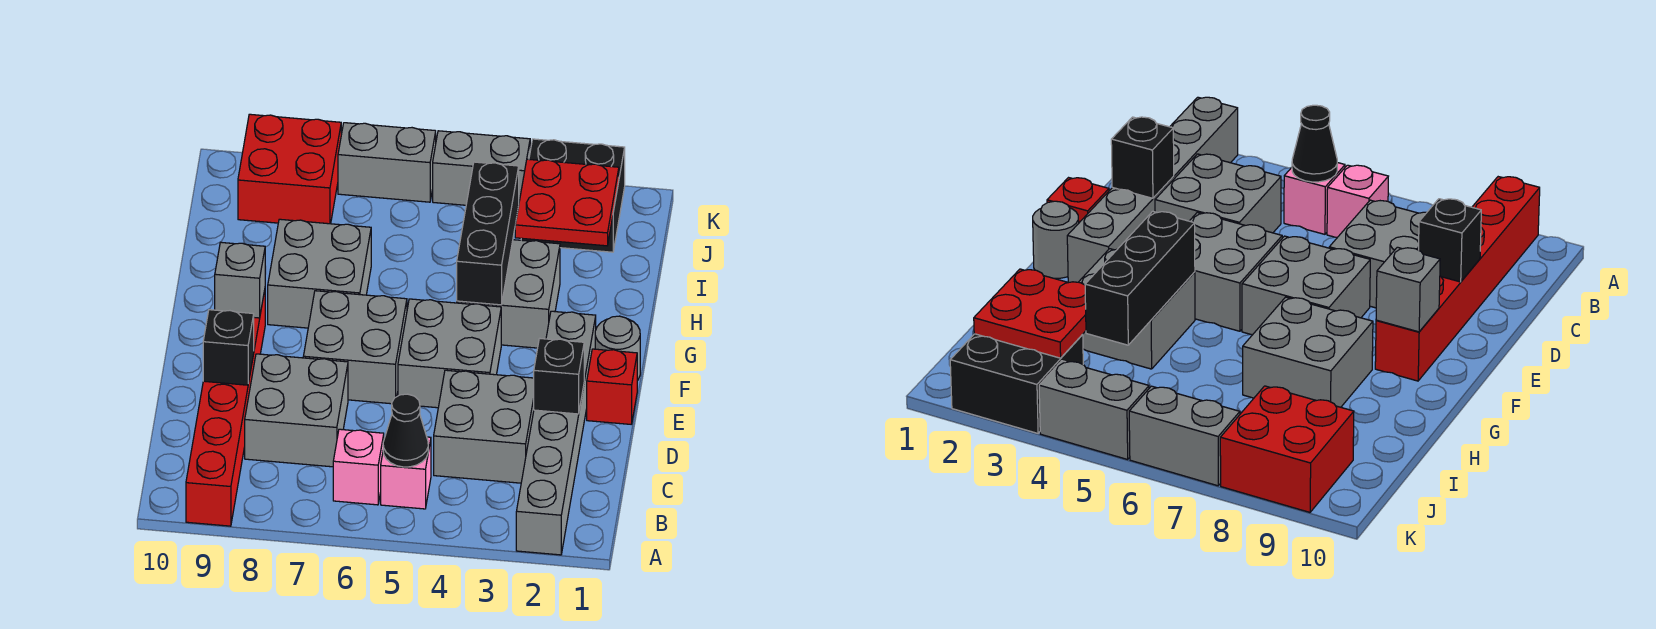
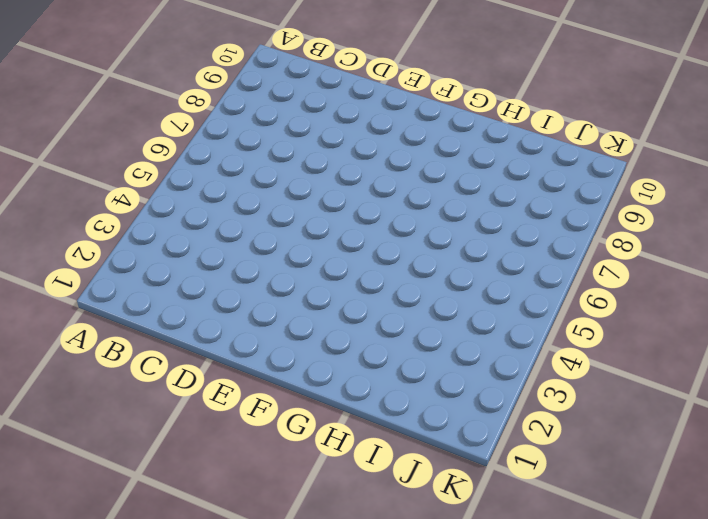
none -> grey 1x6 brick [516,311,596,555]
none -> red 1x6 brick [186,290,265,526]
none -> pink 1x1 brick [381,437,431,509]

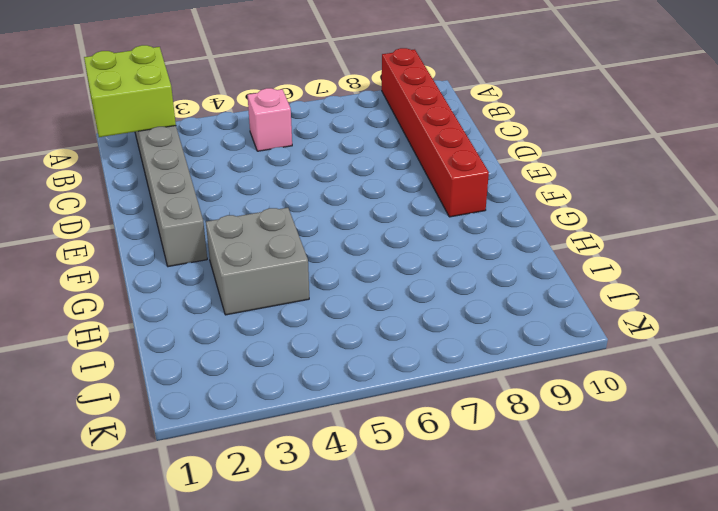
lime 2x2 brick [84,45,176,137] -> none
none -> pink 1x1 brick [333,429,384,505]
none -> grey 2x2 brick [434,370,534,483]
none -> grey 2x2 brick [245,354,348,467]

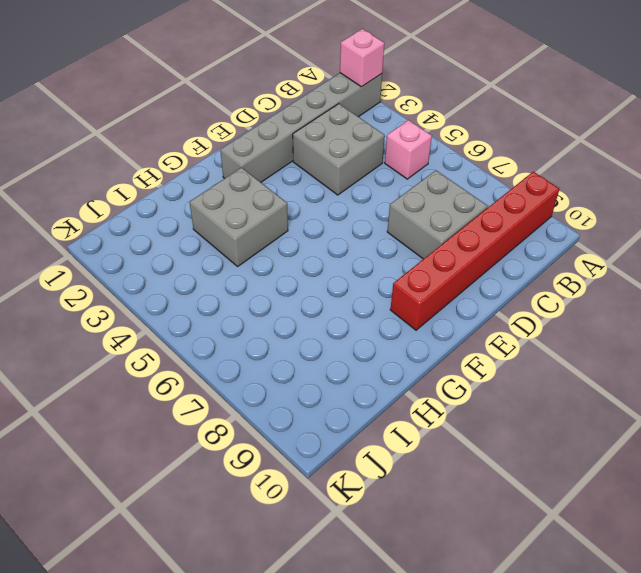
pink 1x1 brick [340,29,384,87] -> pink 1x1 brick moved to [333,429,384,505]
none -> red 1x1 brick [587,349,637,424]
none -> grey 2x2 brick [398,299,501,408]
none -> grey 2x2 brick [303,291,407,404]

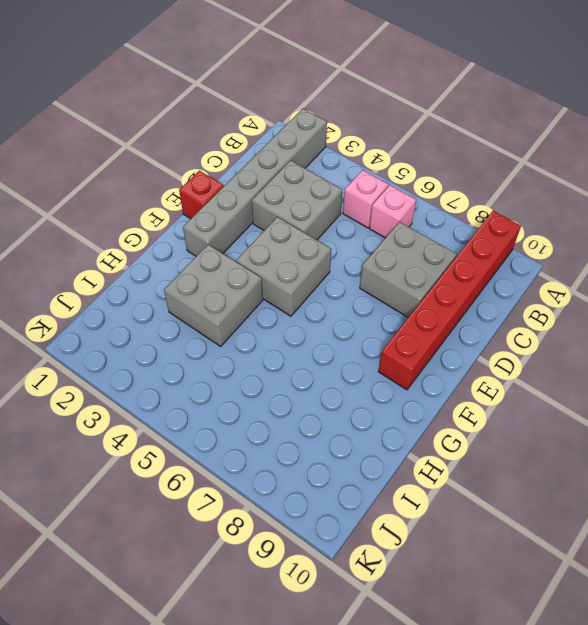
none -> grey 2x2 brick [303,291,407,404]
none -> grey 1x1 round brick [595,316,640,381]
none -> grey 2x2 brick [268,219,371,328]

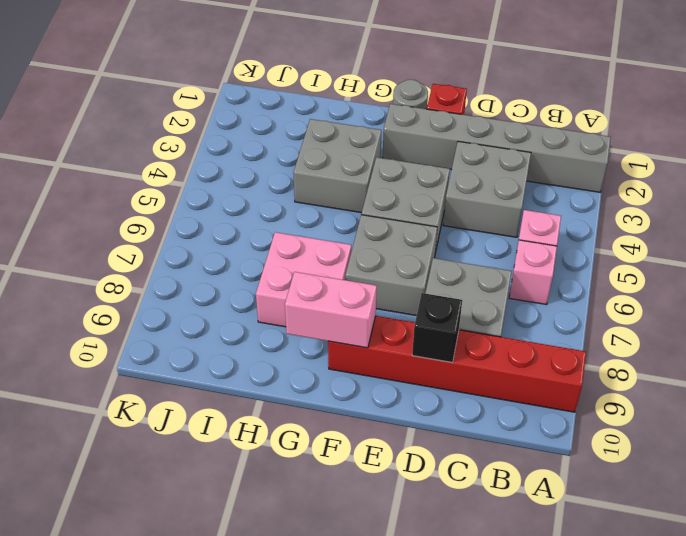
pink 1x2 brick [285,272,377,348] -> grey 1x1 brick [215,242,265,318]
pink 2x2 brick [256,232,351,327] -> grey 2x2 brick [268,219,371,328]
none -> black 2x2 brick [521,139,625,252]
none -> red 2x2 brick [238,114,341,224]
none -> grey 1x2 brick [433,131,530,205]

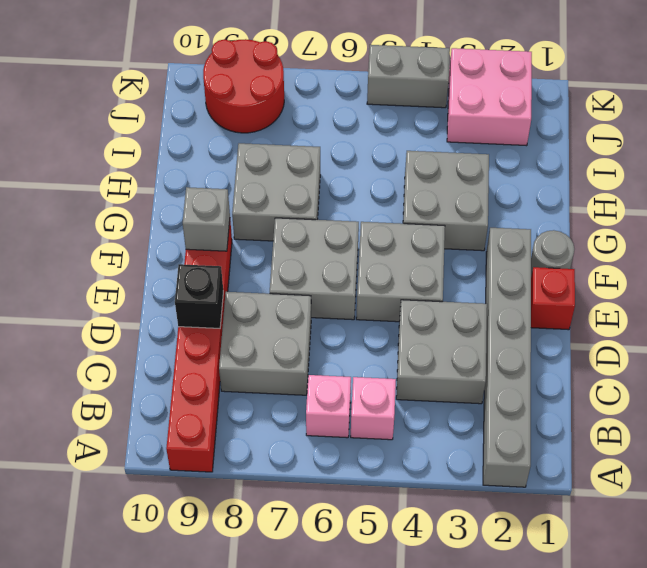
pink 2x2 brick [447,48,532,146] -> black 2x2 brick [521,139,625,252]
red 2x2 round brick [203,39,284,133] -> red 2x2 brick [238,114,341,224]
none -> grey 1x2 brick [338,123,436,202]
none -> black 1x1 cone [383,394,428,467]
none -> black 1x1 brick [534,339,584,414]

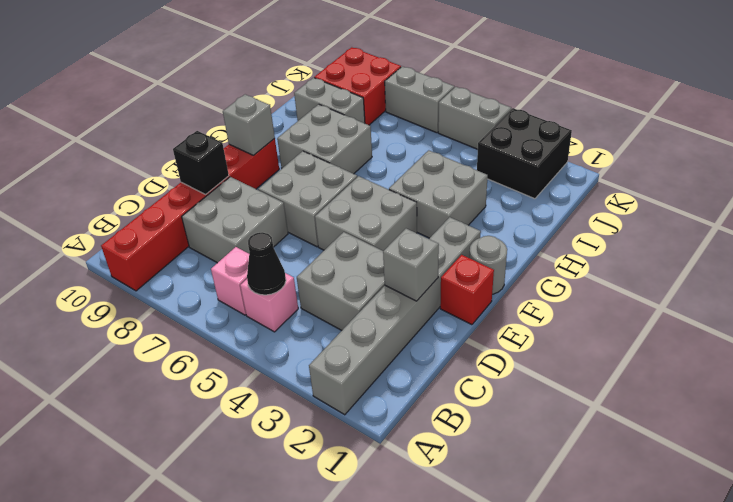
grey 1x1 brick [383,229,439,301] -> black 1x1 brick [534,339,584,414]
grey 1x2 brick [294,78,365,123] -> none
none -> black 1x3 brick [457,162,519,305]
none -> red 2x2 plate [515,159,619,246]

